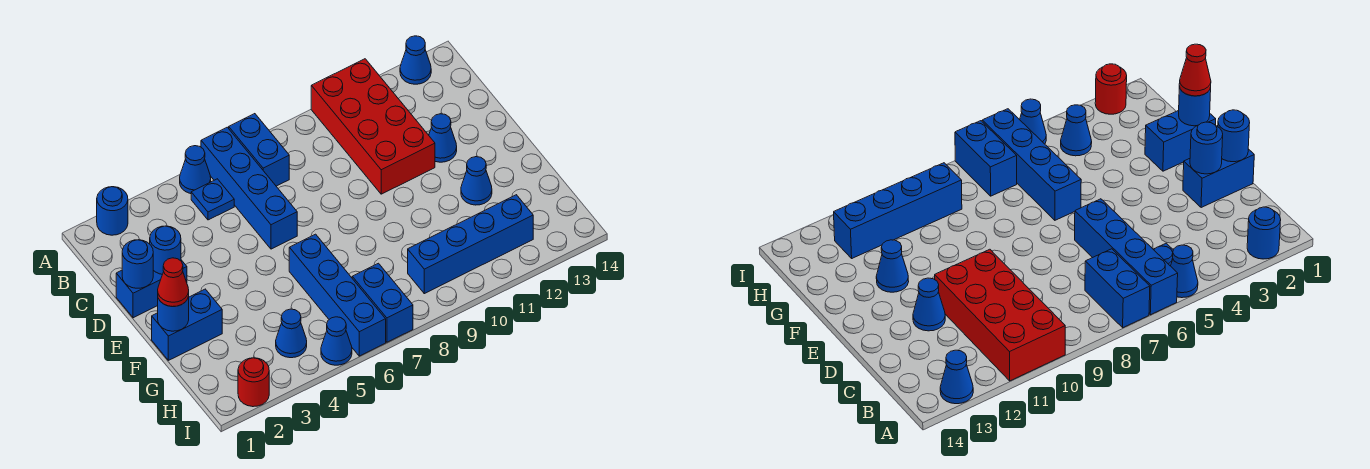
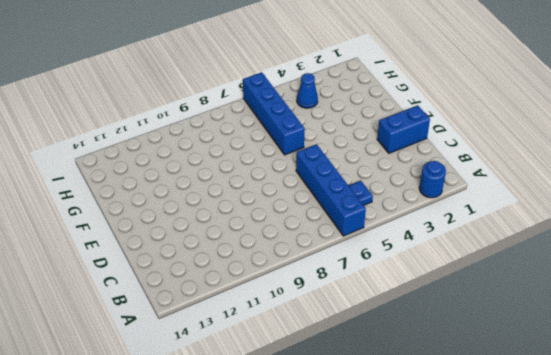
none -> blue 1x1 cone [180,146,211,194]
none -> blue 1x2 brick [229,114,289,186]
none -> red 2x4 brick [311,59,435,194]

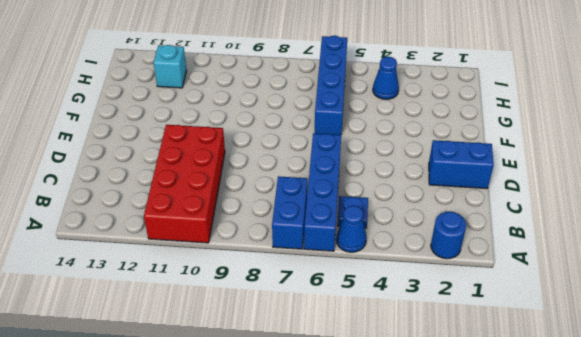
cyan 1x1 brick [154,45,187,88] -> blue 1x4 brick [408,195,533,294]
none -> blue 1x1 cone [400,36,431,84]
none -> blue 1x1 cone [429,114,457,162]
none -> blue 1x2 brick [152,289,222,360]

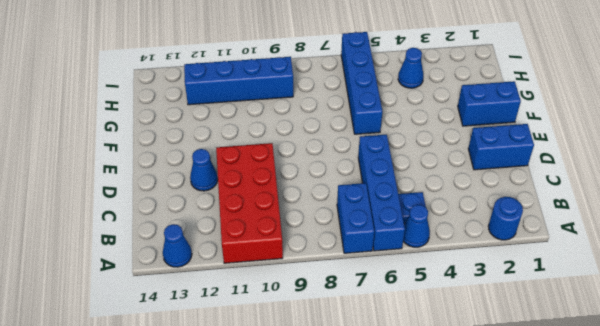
none -> blue 1x1 cone [461,157,492,205]
none -> blue 1x2 brick [352,263,413,342]
none -> red 1x1 round brick [238,358,269,407]

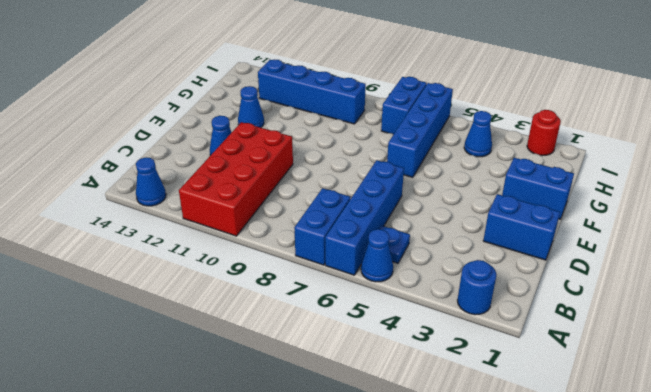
none -> blue 1x1 cone [321,317,352,365]
none -> blue 1x1 round brick [122,240,153,288]
none -> blue 1x1 round brick [150,226,181,274]

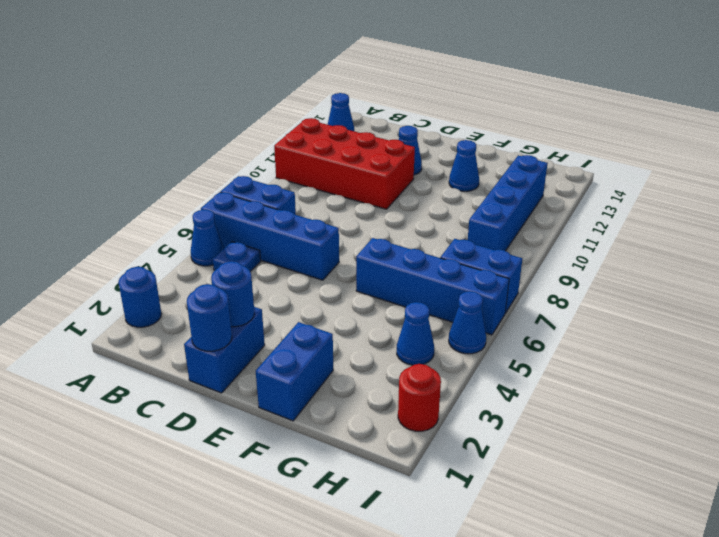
none -> blue 1x1 round brick [158,296,189,331]
none -> red 1x1 cone [158,258,189,307]

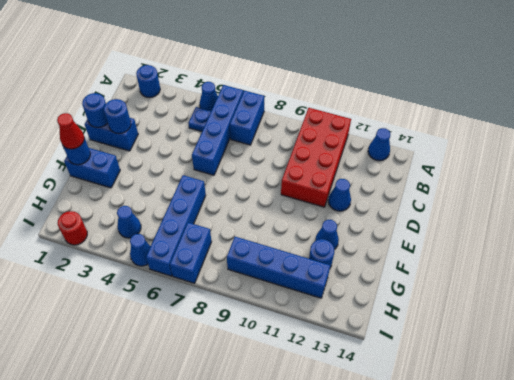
blue 1x1 round brick [309,239,335,268] -> none

